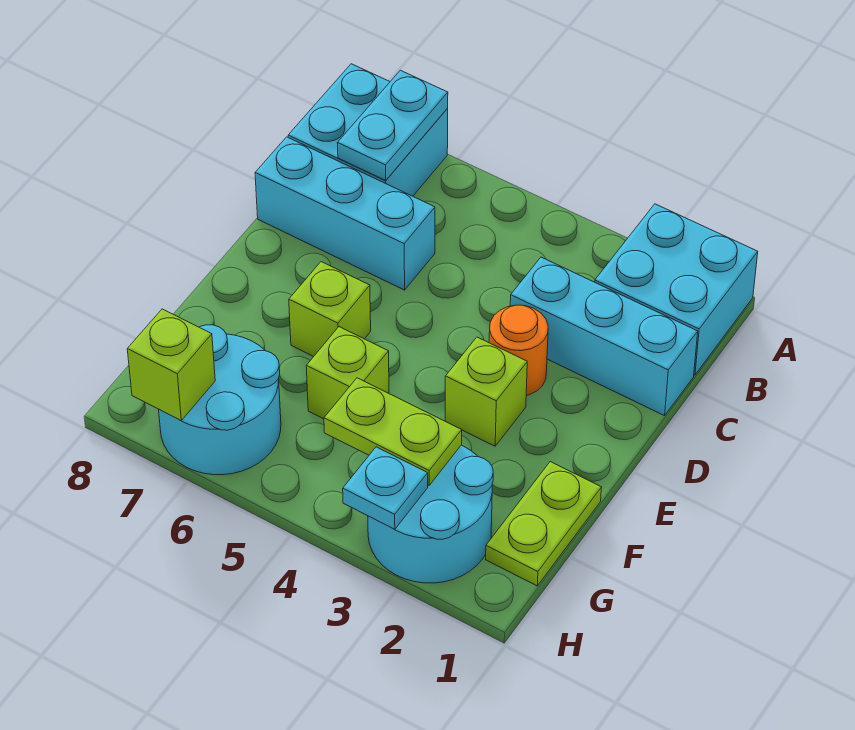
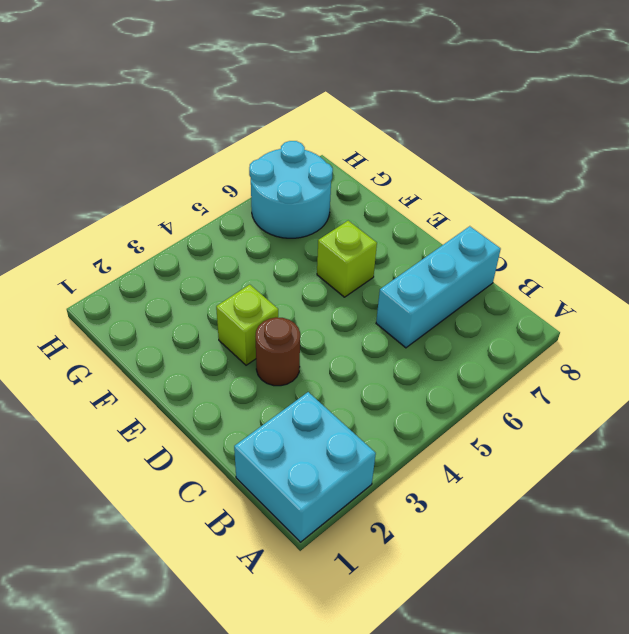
brown 1x1 round brick [256,317,300,386] -> orange 1x1 round brick [489,305,548,395]
none -> cyan 2x2 brick [288,64,448,196]
none -> cyan 1x3 brick [510,257,698,416]
none -> lime 1x2 plate [486,462,602,586]

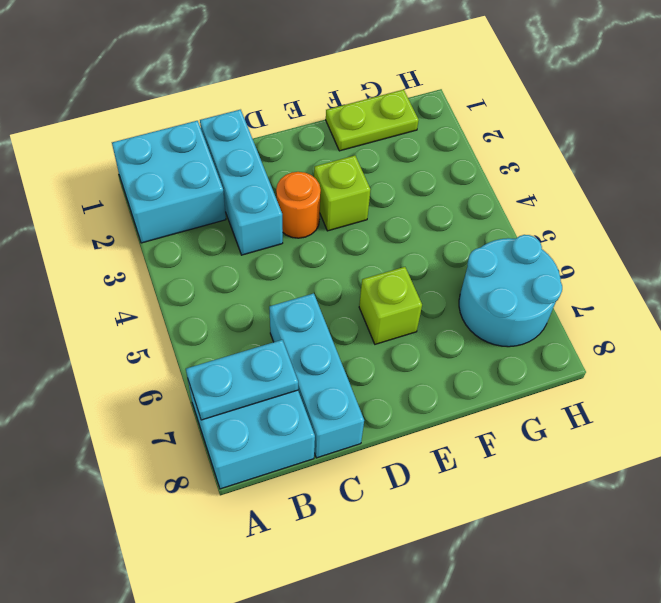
none -> lime 1x1 brick [306,327,389,419]
none -> cyan 2x2 round brick [368,445,493,583]
none -> lime 1x2 plate [324,378,462,485]

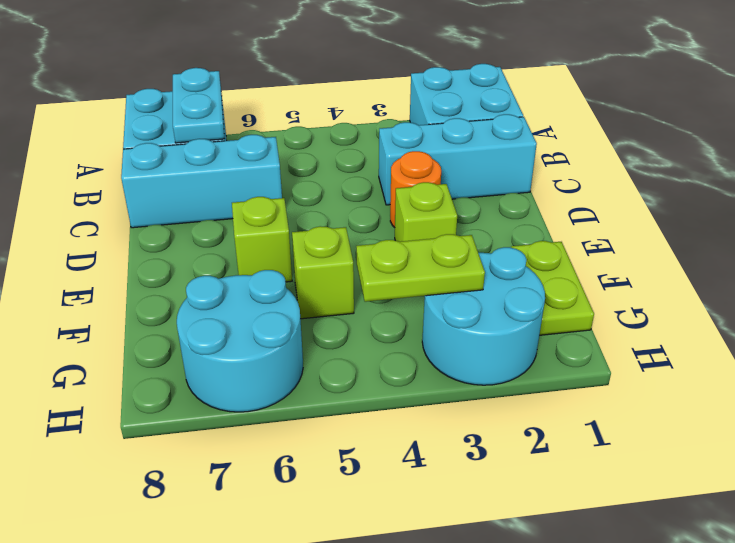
none -> cyan 1x1 plate [343,447,428,530]
none -> lime 1x1 brick [127,309,215,421]

